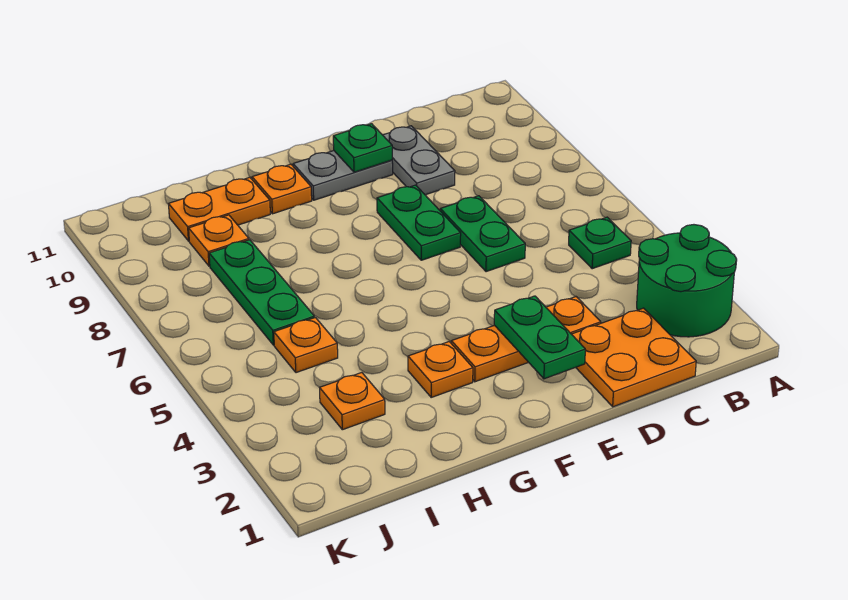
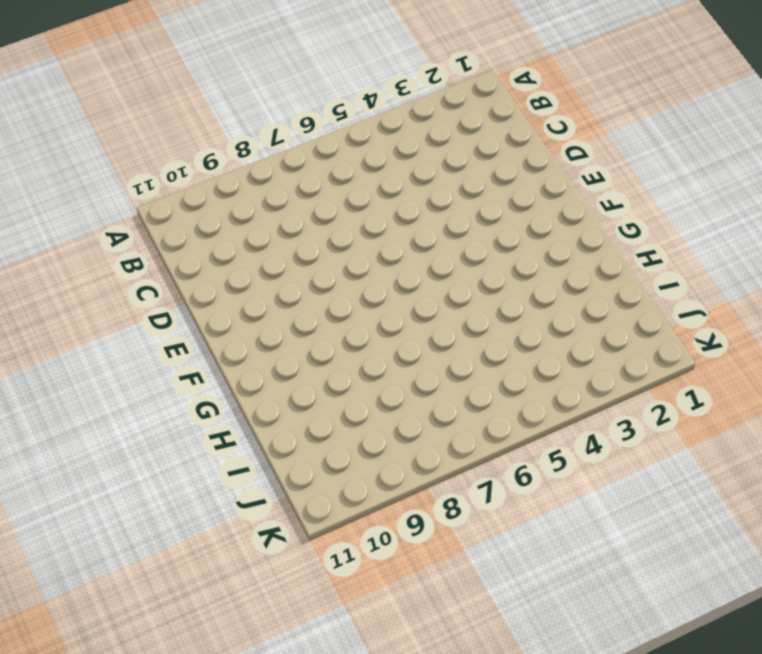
none -> green 2x2 round brick [637,225,737,337]
none -> green 1x1 plate [569,217,631,269]
none -> orange 2x2 plate [572,308,696,407]

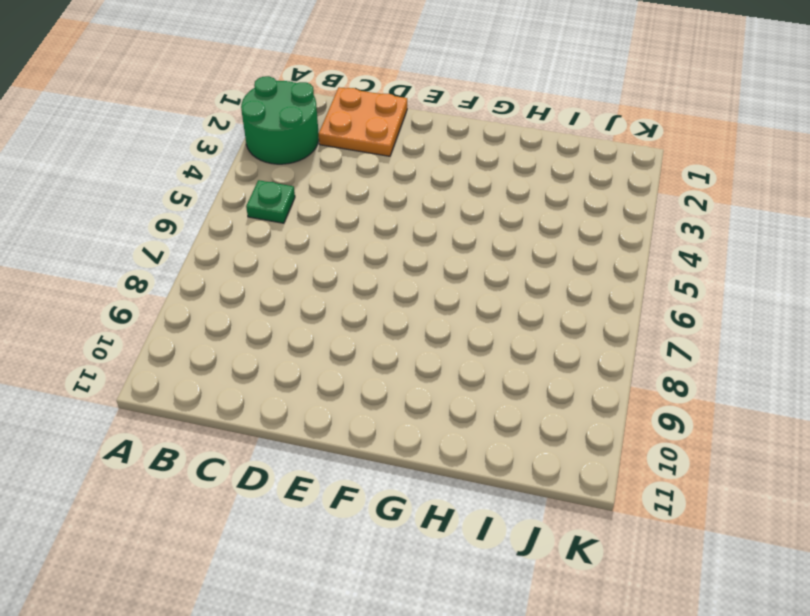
none -> orange 1x3 plate [451,297,601,382]
none -> green 1x2 plate [440,196,525,272]
none -> grey 1x2 plate [383,126,455,195]

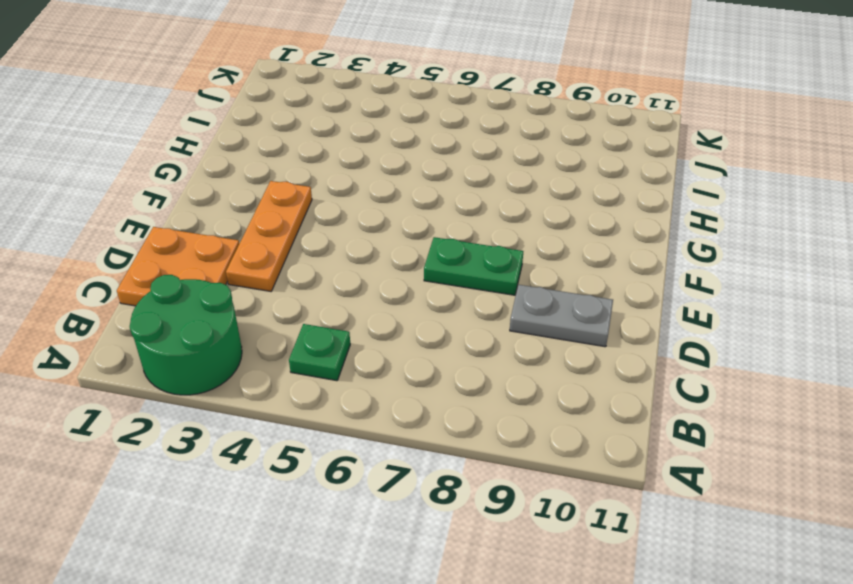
none -> green 1x2 plate [440,196,525,272]
none -> grey 1x2 plate [293,151,393,200]
none -> orange 1x1 plate [408,342,473,397]

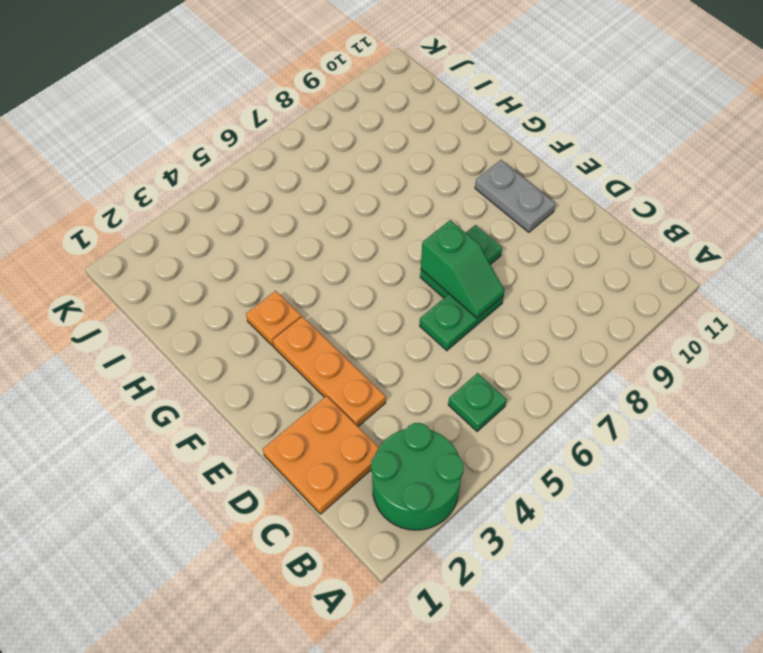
green 1x2 slope [421,220,505,318] -> none
none -> grey 1x2 plate [383,126,455,195]
none -> orange 1x1 plate [252,164,312,214]
none -> orange 1x2 plate [169,178,270,241]

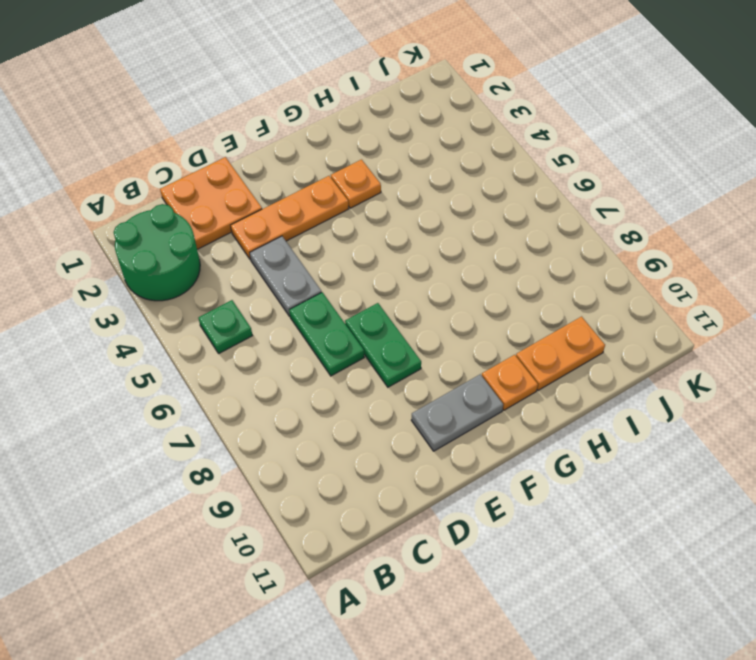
grey 1x2 plate [250,236,322,316] -> grey 1x2 plate moved to [383,126,455,195]
none -> orange 1x1 plate [320,373,385,430]
none -> orange 1x1 plate [274,318,338,373]
none -> green 1x3 plate [209,240,314,345]

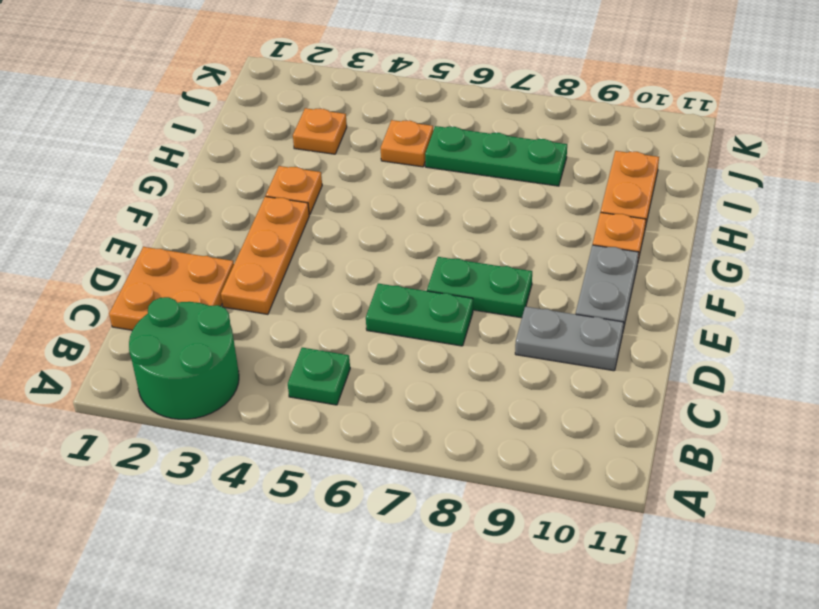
none -> orange 1x1 plate [189,215,249,266]
none -> green 1x2 plate [494,296,585,379]
none -> green 1x1 plate [333,124,392,172]

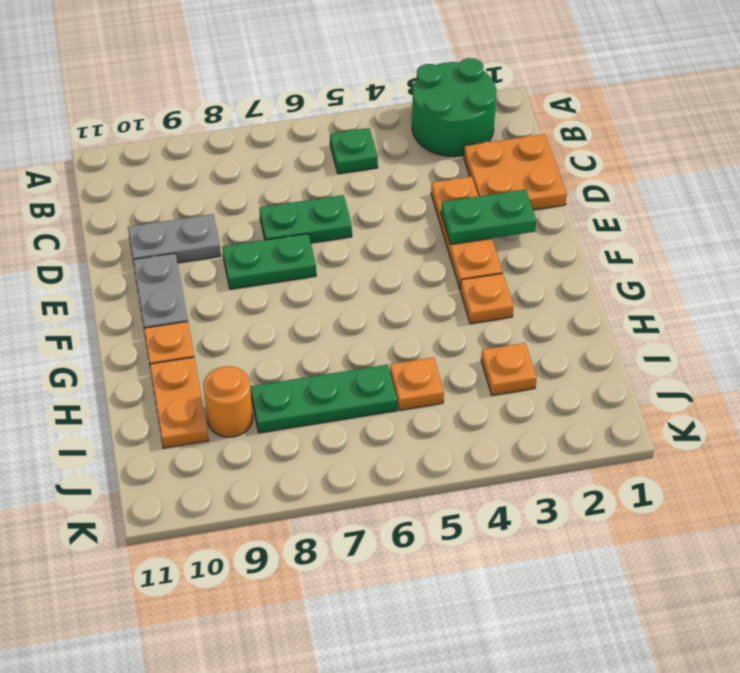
orange 1x1 round brick [204,366,253,437] -> orange 1x1 plate [189,215,249,266]
none -> green 1x1 plate [333,124,392,172]

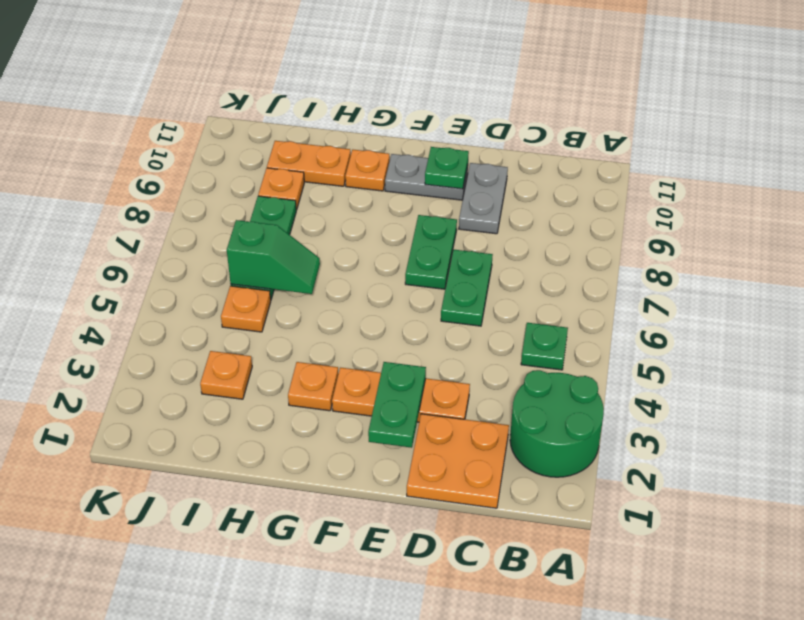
green 1x2 slope [227,220,320,294] -> none

